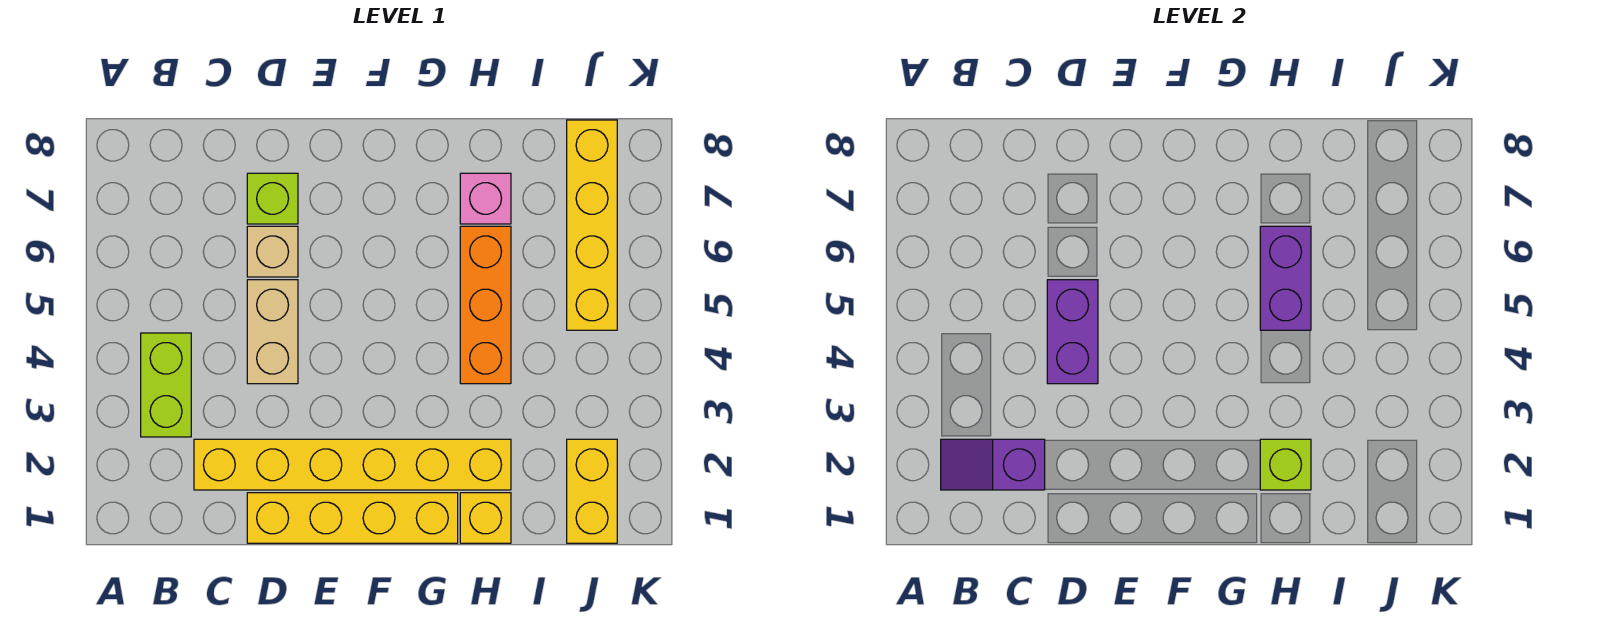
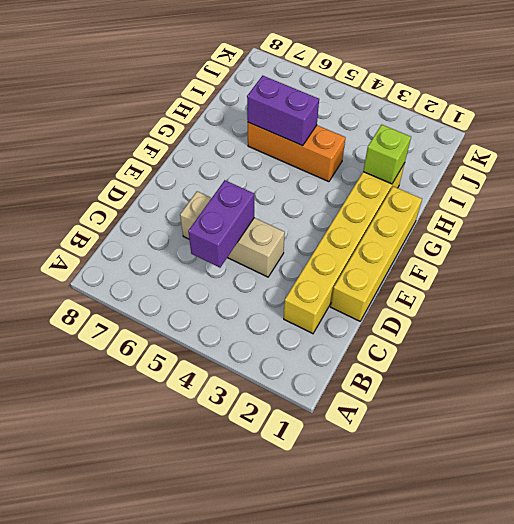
purple 1x2 brick [188,180,254,268] -> purple 1x2 brick turned to [1047,280,1098,384]
none -> lime 1x2 brick [141,333,191,437]
none -> lime 1x1 brick [247,173,298,224]
none -> yellow 1x1 brick [460,493,511,543]

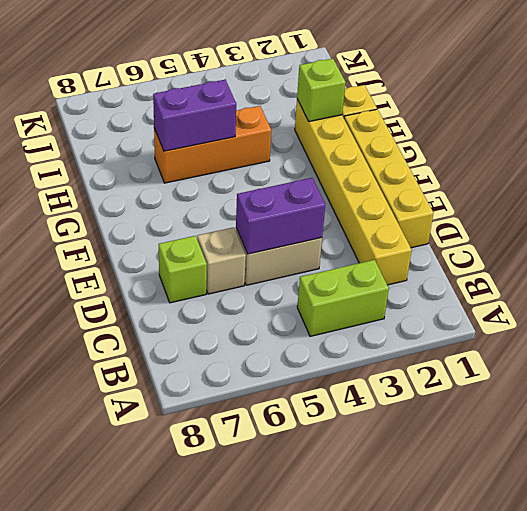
none -> pink 1x1 brick [460,173,511,224]
none -> yellow 1x2 brick [567,439,617,543]
none -> yellow 1x4 brick [567,120,617,330]

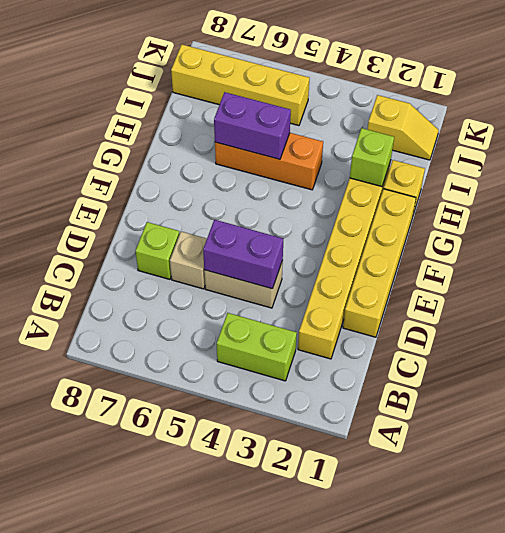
yellow 1x2 slope [367,95,439,160] -> yellow 1x2 brick [567,439,617,543]
none -> pink 1x1 brick [460,173,511,224]
none -> purple 1x2 slope [941,439,1045,490]

